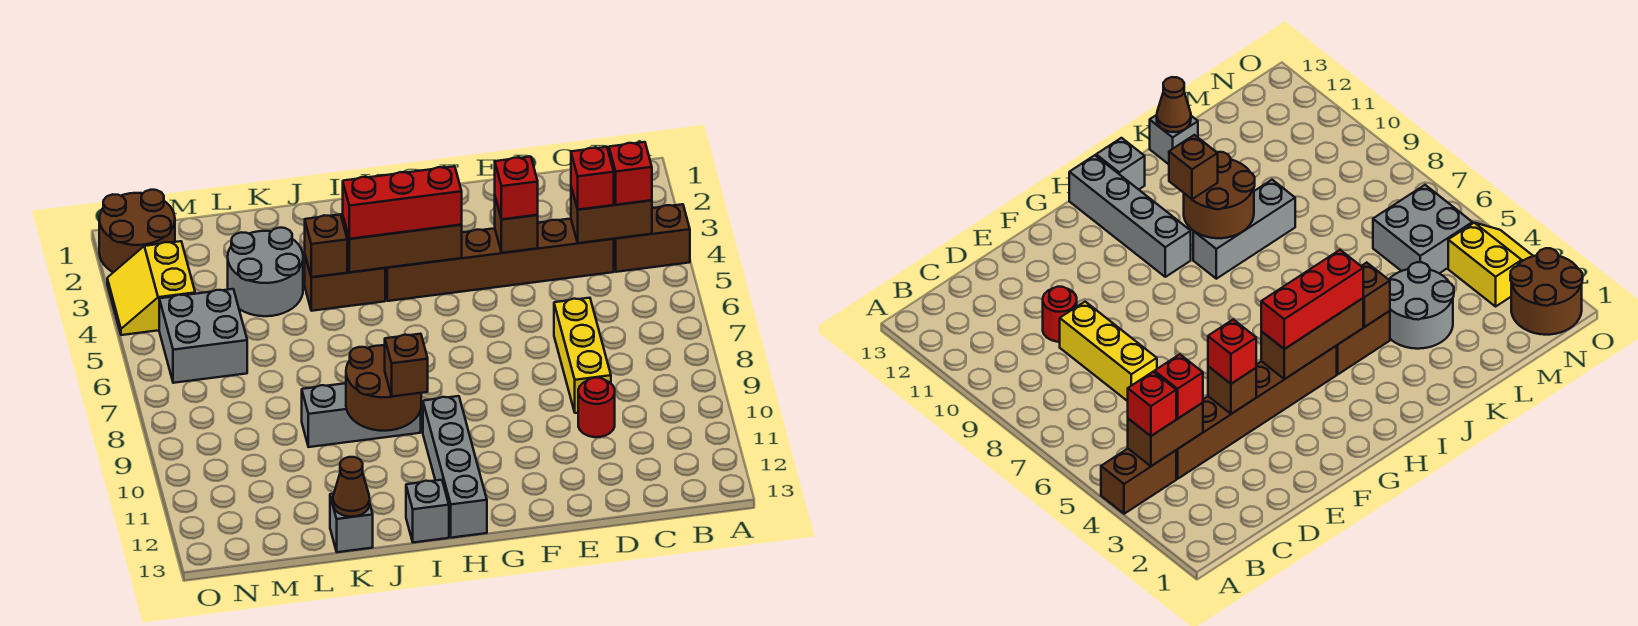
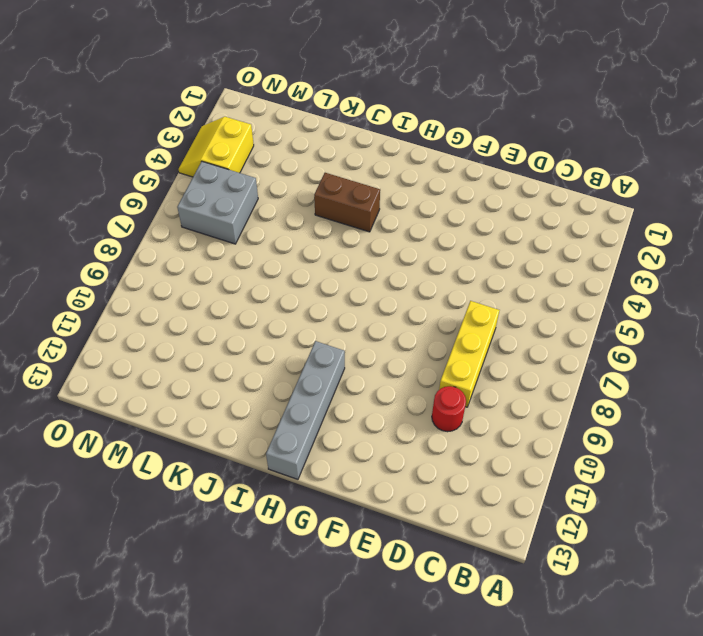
none -> brown 1x2 brick [614,204,690,272]
none -> brown 1x6 brick [385,219,614,301]
none -> grey 1x3 brick [302,383,421,447]

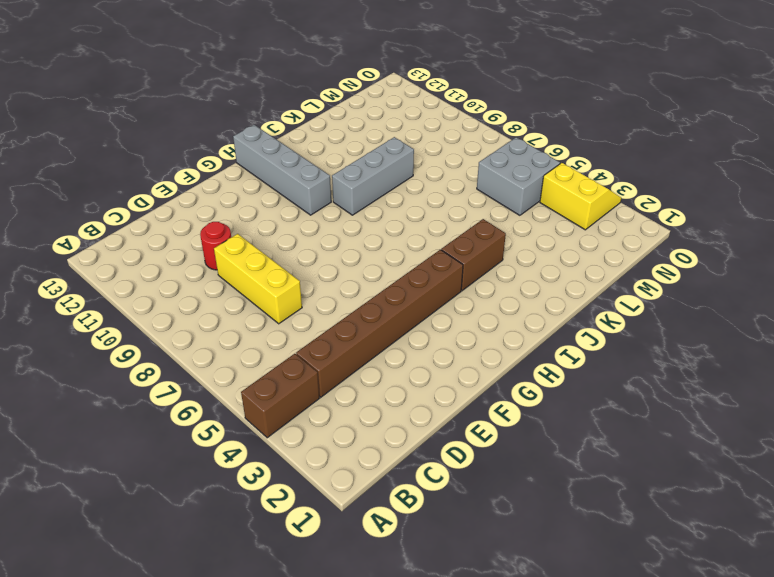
none -> grey 1x1 brick [406,480,449,543]
none -> grey 2x2 round brick [228,228,303,316]
none -> grey 1x1 brick [330,494,373,552]

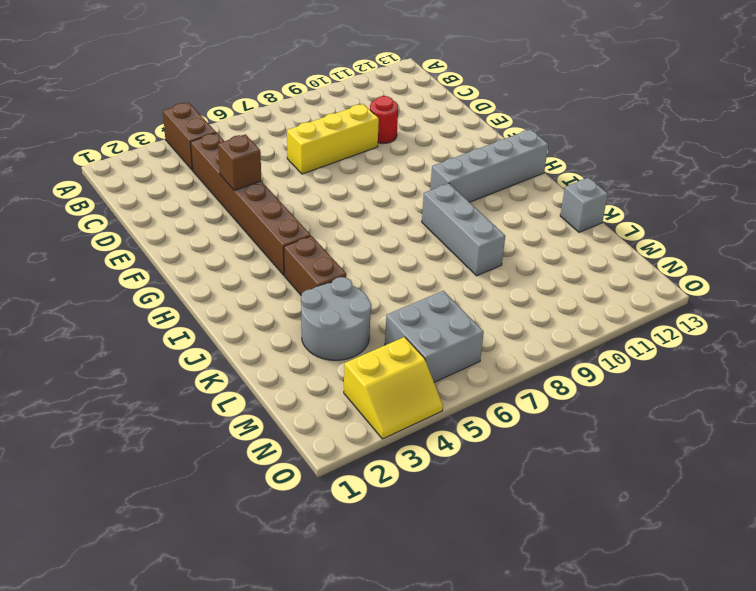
none -> grey 1x1 brick [406,480,449,543]
none -> brown 2x2 round brick [99,190,175,272]
none -> brown 1x2 brick [571,187,652,243]

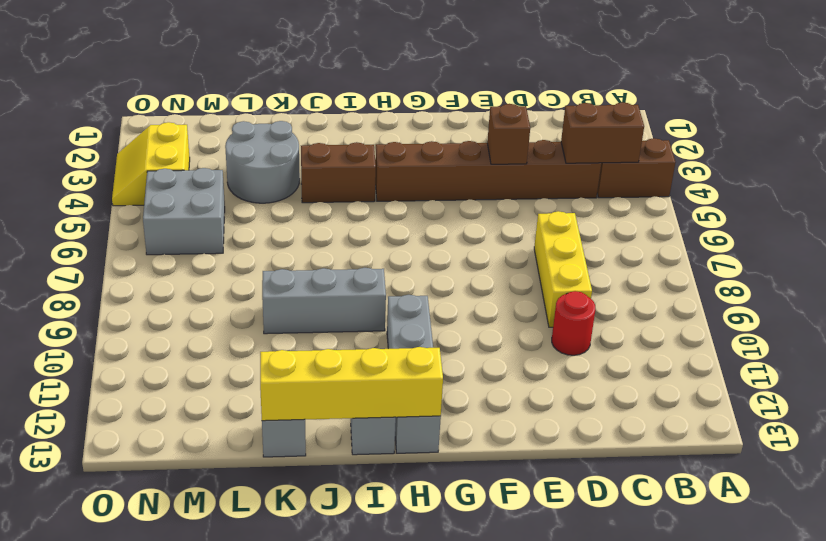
yellow 1x4 brick [260,347,443,421] -> brown 1x1 cone [333,457,370,517]
none -> brown 2x2 round brick [99,190,175,272]
none -> brown 1x3 brick [343,218,462,272]
none -> brown 2x2 round brick [346,345,421,431]

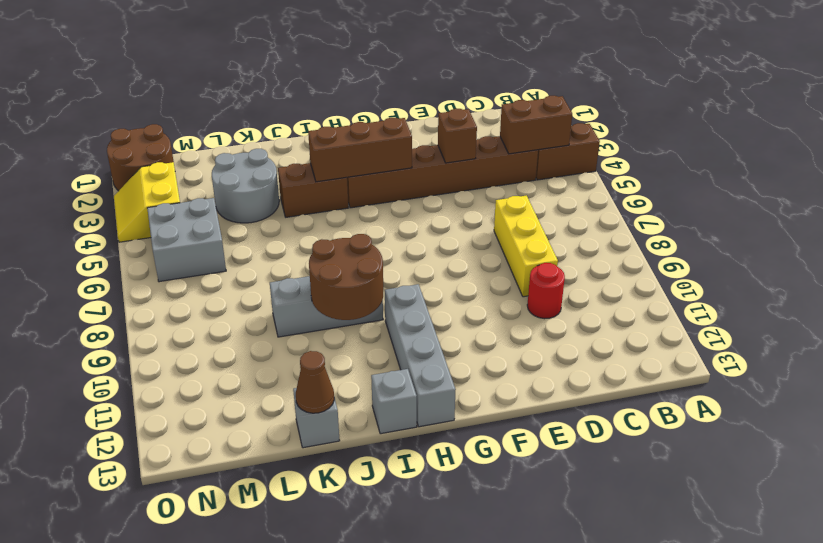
none -> brown 1x1 brick [305,214,347,277]
none -> red 1x1 brick [609,142,652,205]
none -> red 1x1 brick [571,147,614,210]

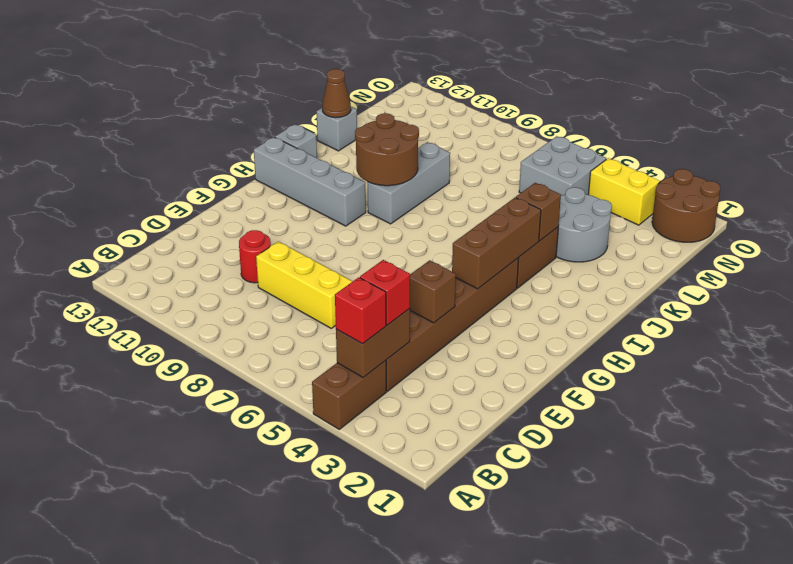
none -> red 1x1 brick [495,157,538,219]
none -> red 1x3 brick [343,166,462,239]
none -> brown 1x1 brick [385,334,428,397]

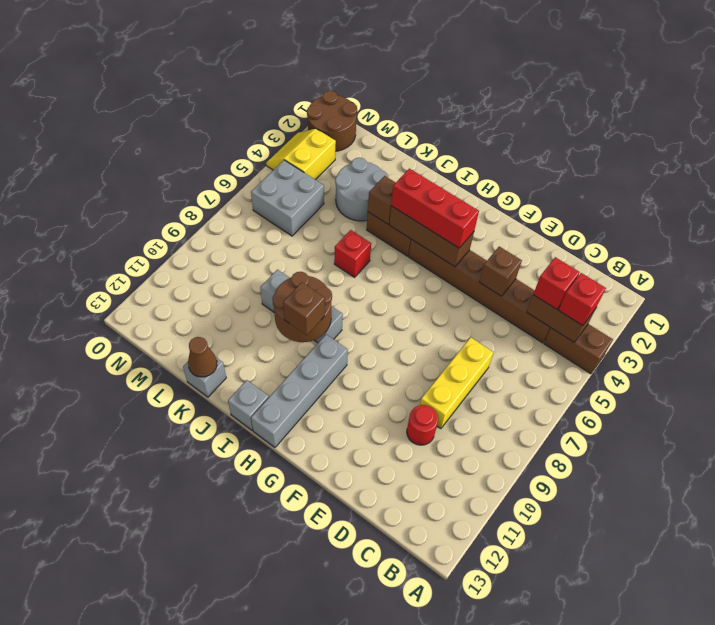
red 1x1 brick [334,230,371,277] -> red 1x1 brick moved to [495,157,538,219]

